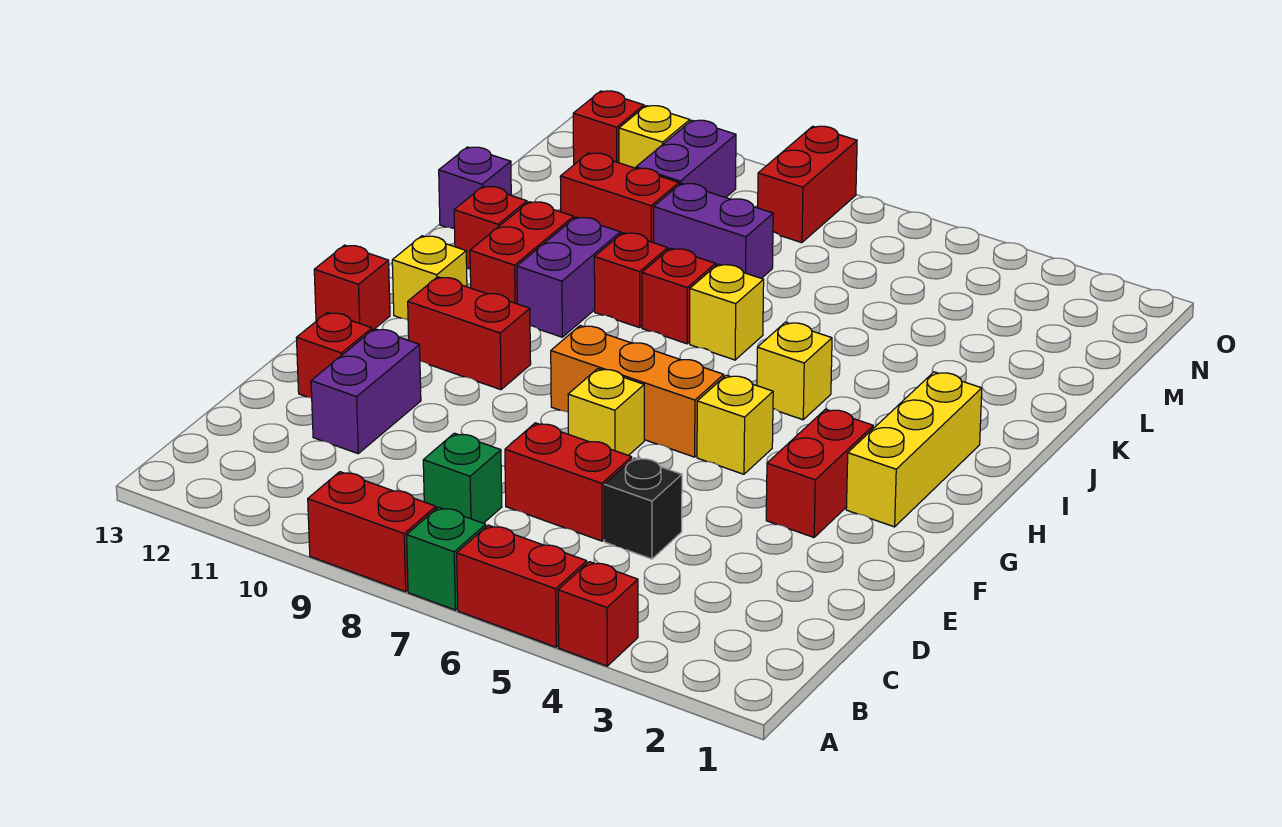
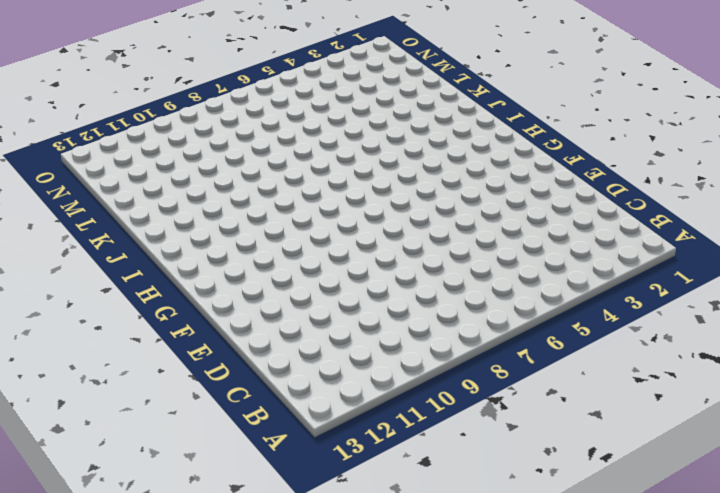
none -> red 1x1 brick [558,562,638,666]
none -> red 1x2 brick [457,525,587,647]
none -> green 1x1 brick [407,507,486,610]
none -> red 1x2 brick [308,472,436,592]

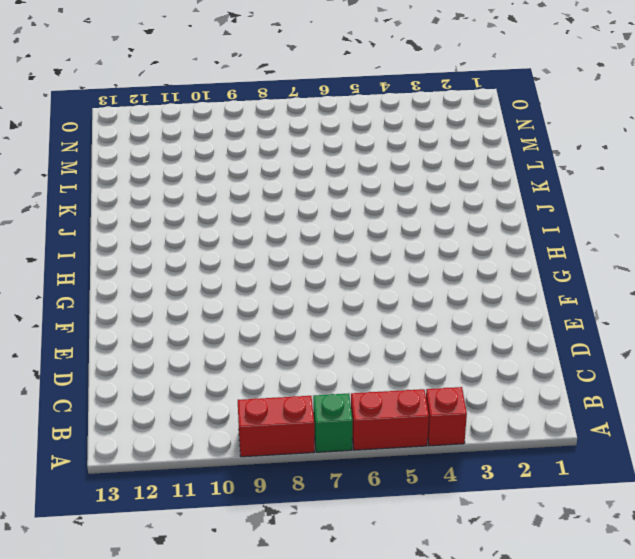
none -> green 1x1 brick [423,433,502,523]
none -> black 1x1 brick [604,458,682,559]
none -> red 1x2 brick [505,423,632,541]
none -> purple 1x2 brick [311,329,421,454]

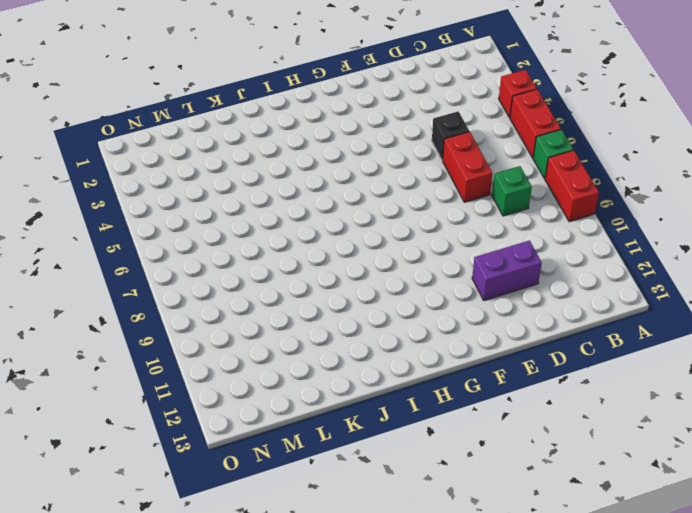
none -> red 1x1 brick [296,312,372,398]
none -> red 1x2 brick [766,409,873,537]
none -> yellow 1x1 brick [568,369,644,455]
none -> yellow 1x3 brick [846,372,982,527]

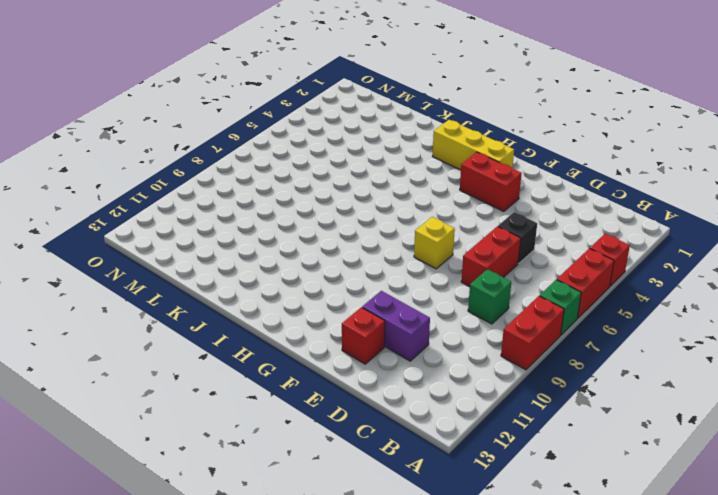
none -> yellow 1x1 brick [697,375,773,474]
none -> orange 1x3 brick [551,326,724,457]
none -> red 1x2 brick [408,277,531,390]
none -> red 1x1 brick [314,245,390,330]

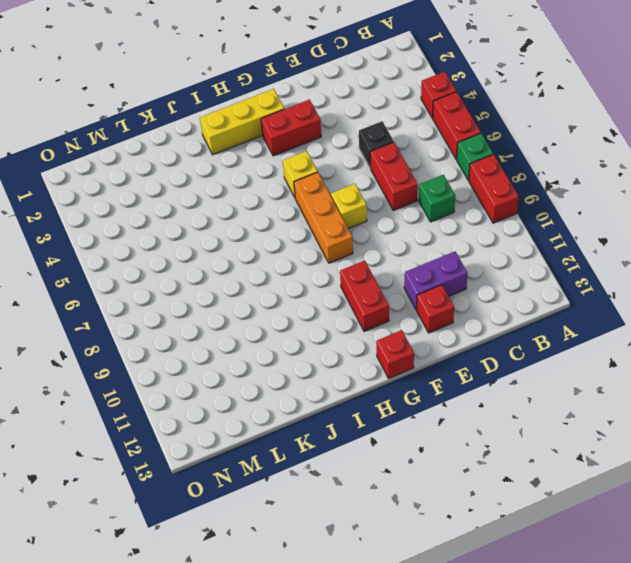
none -> yellow 1x1 brick [392,236,467,319]
none -> yellow 1x1 brick [757,322,832,420]
none -> purple 1x2 brick [517,217,621,337]
none -> red 1x2 brick [470,202,574,304]

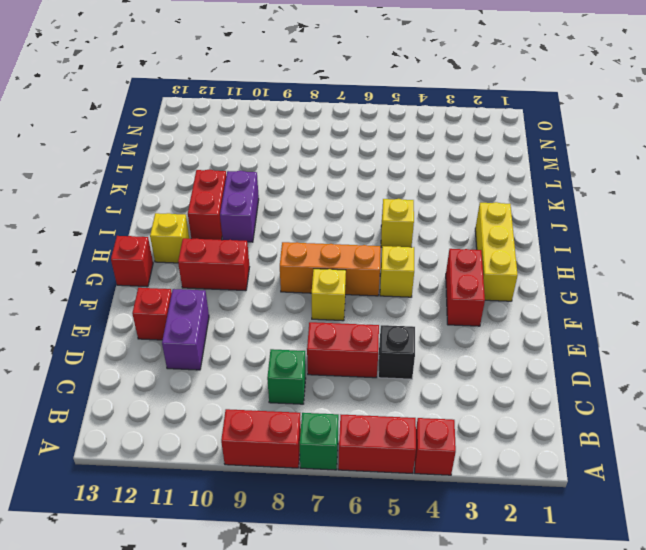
none -> yellow 1x1 brick [690,264,764,360]
none -> red 1x1 brick [642,248,716,344]
none -> red 1x1 brick [594,233,668,328]
none -> red 1x1 brick [454,186,527,269]

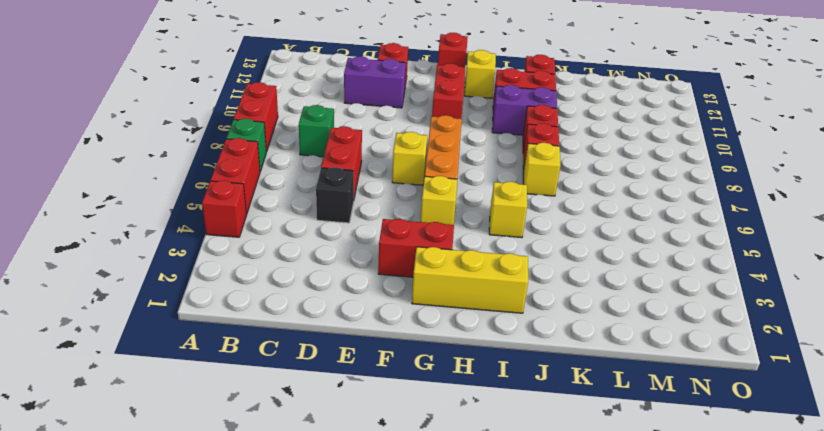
none -> purple 1x1 brick [439,147,511,229]
none -> purple 1x2 brick [654,183,773,278]
none -> red 1x2 brick [560,153,679,243]
none -> purple 1x2 brick [636,120,736,198]

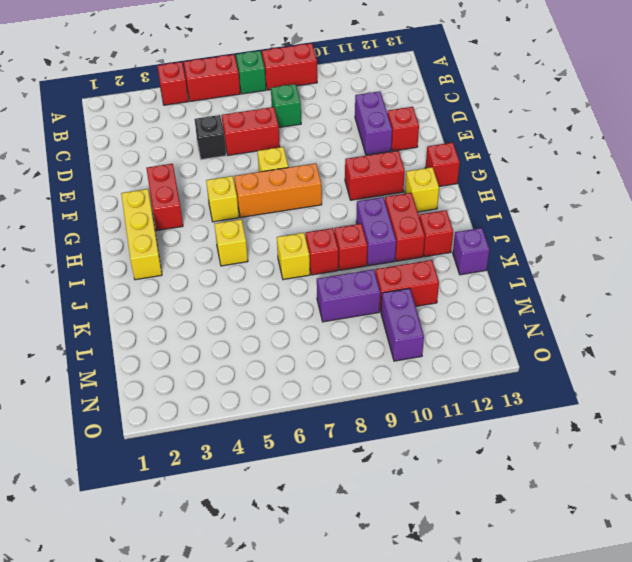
none -> red 1x2 brick [758,126,857,243]
none -> yellow 1x1 brick [619,106,690,168]
none -> red 1x1 brick [573,91,644,164]

